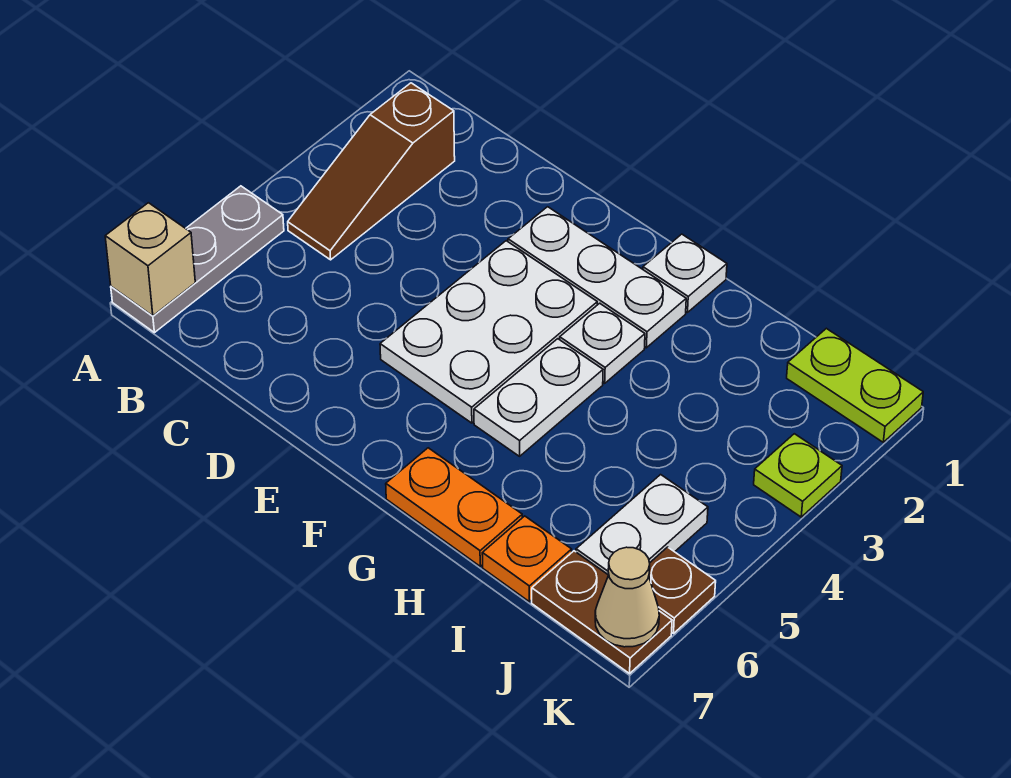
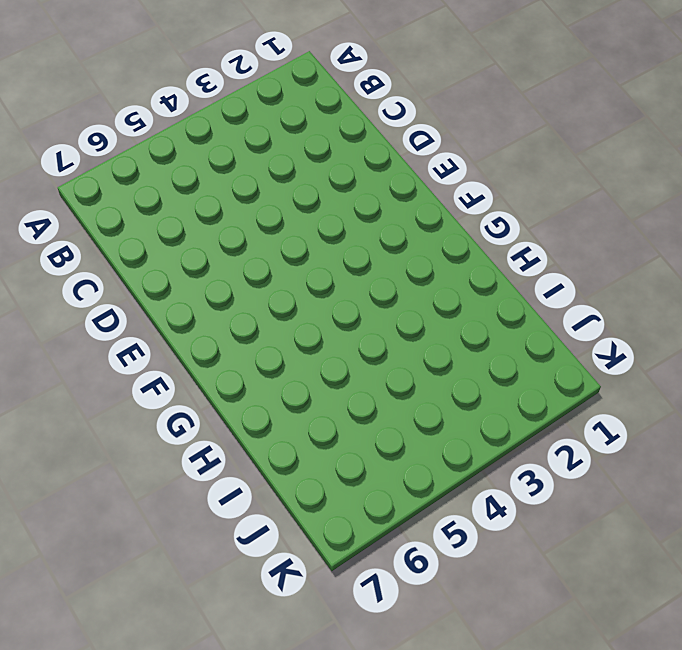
none -> grey 1x3 plate [111,186,284,333]
none -> brown 1x3 slope [288,83,455,260]
none -> white 1x3 plate [508,207,686,348]

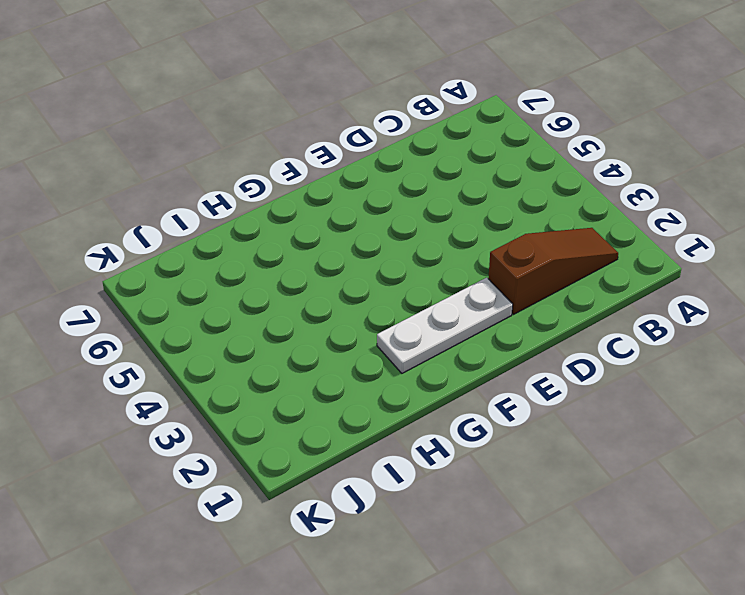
brown 1x3 slope [488,228,618,314] -> brown 1x3 slope turned to [288,83,455,260]
none -> grey 1x3 plate [111,186,284,333]
none -> white 2x3 plate [380,241,597,423]
none -> white 1x1 plate [643,234,727,313]

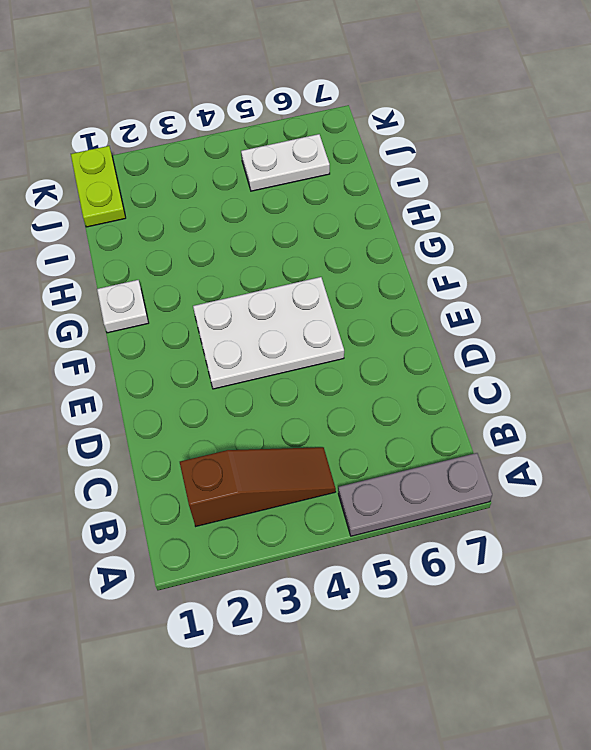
none -> white 1x3 plate [508,207,686,348]
none -> white 1x1 plate [560,303,645,383]
none -> white 1x2 plate [474,339,603,456]

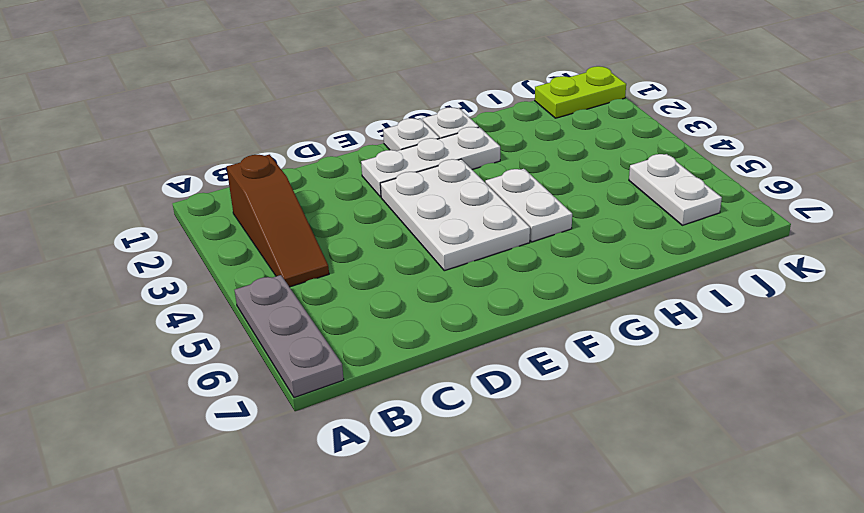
white 1x1 plate [383,118,440,151] -> white 1x1 plate moved to [560,303,645,383]
none -> orange 1x2 plate [386,448,522,566]
none -> orange 1x1 plate [482,516,572,601]
none -> brown 1x2 plate [532,551,672,673]

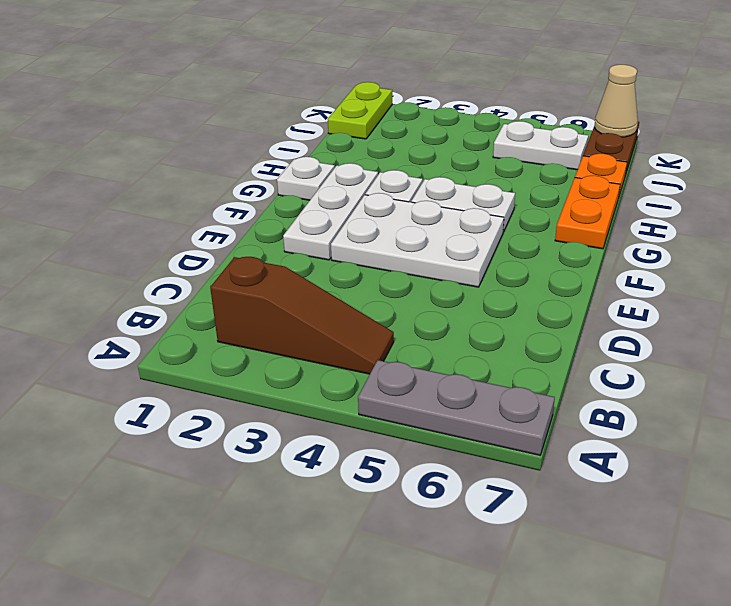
none -> lime 1x1 plate [754,434,842,517]
none -> brown 1x1 plate [649,547,716,634]
none -> tan 1x1 brick [105,203,195,316]

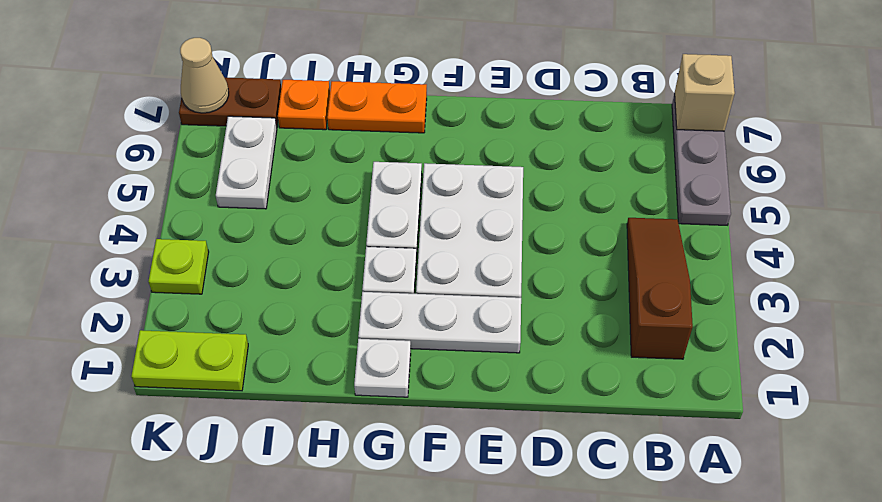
none -> brown 1x1 plate [649,547,716,634]

